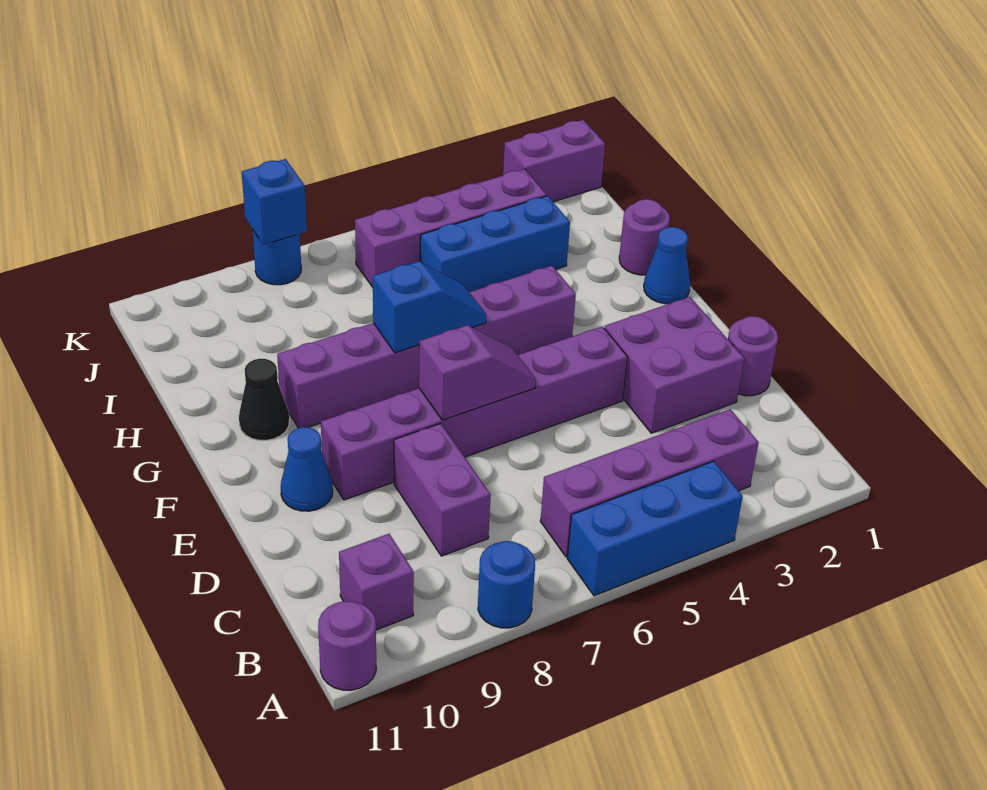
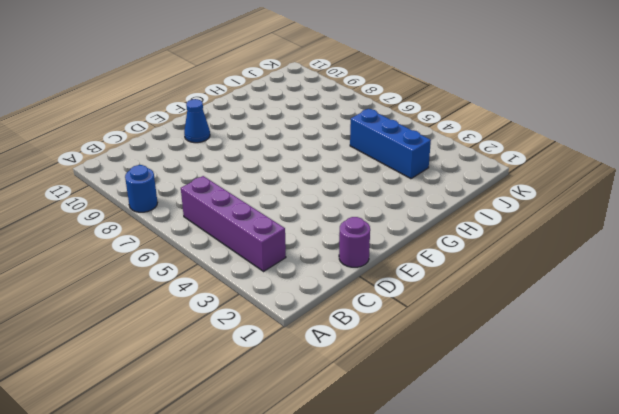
none -> blue 1x3 brick [567,461,743,596]
none -> purple 1x1 round brick [318,601,376,690]
none -> purple 1x1 brick [339,534,414,630]

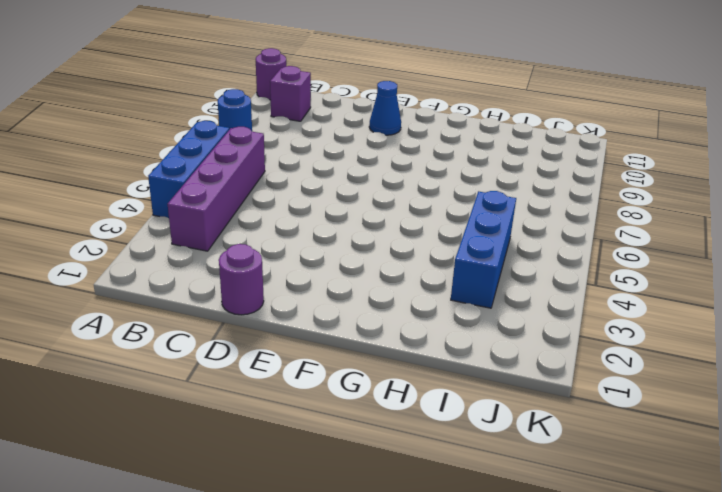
none -> purple 1x2 brick [394,423,491,556]
none -> purple 2x2 brick [604,297,744,433]
none -> purple 1x6 brick [321,326,628,500]

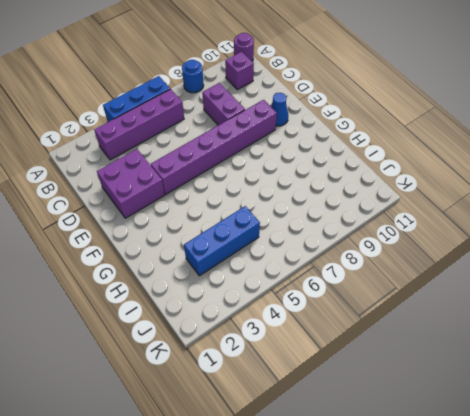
none -> purple 1x1 round brick [728,316,778,396]
none -> blue 1x1 cone [644,227,690,304]
none -> purple 1x6 brick [277,266,576,428]

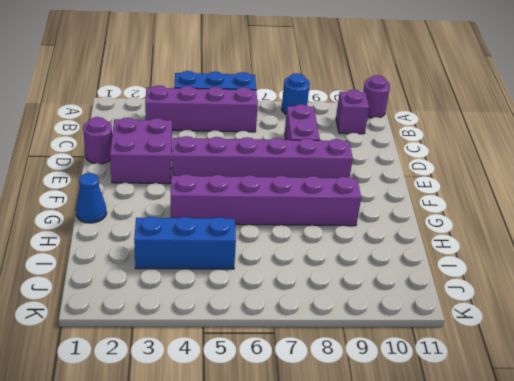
none -> blue 1x1 cone [281,427,333,511]
none -> black 1x1 cone [239,359,289,440]
none -> purple 1x1 round brick [619,199,670,275]

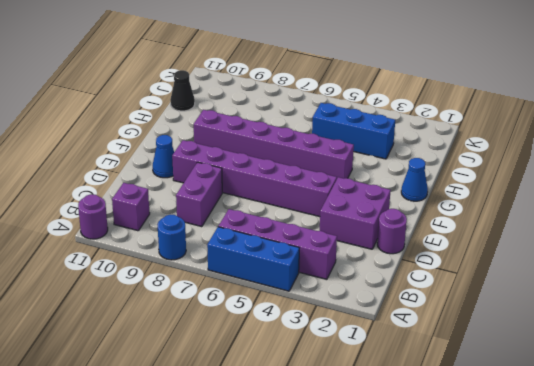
black 1x1 cone [170,70,195,111] -> black 1x1 cone moved to [239,359,289,440]
none -> purple 1x1 round brick [619,199,670,275]
none -> purple 1x4 brick [355,169,547,287]
none -> purple 1x2 brick [503,120,605,202]

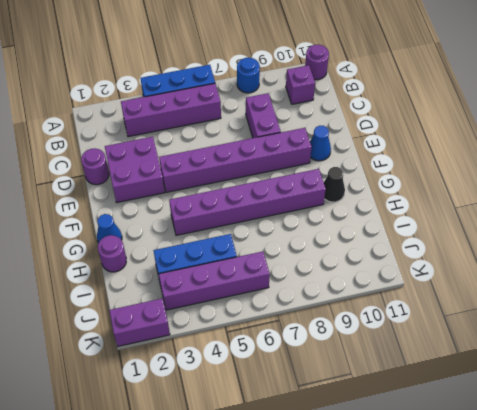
none -> blue 1x1 round brick [252,229,301,285]
none -> purple 1x2 slope [419,325,536,420]
none -> blue 1x2 slope [373,261,486,353]

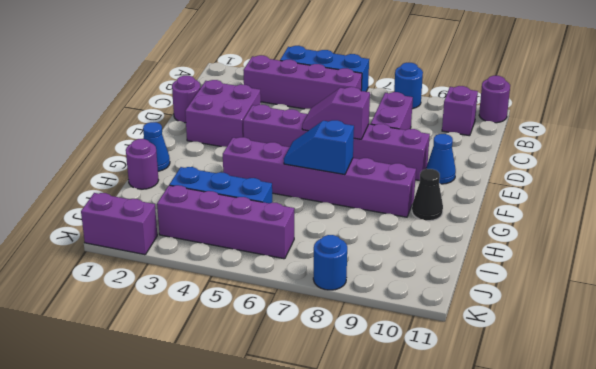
none -> blue 1x1 brick [242,159,307,245]

